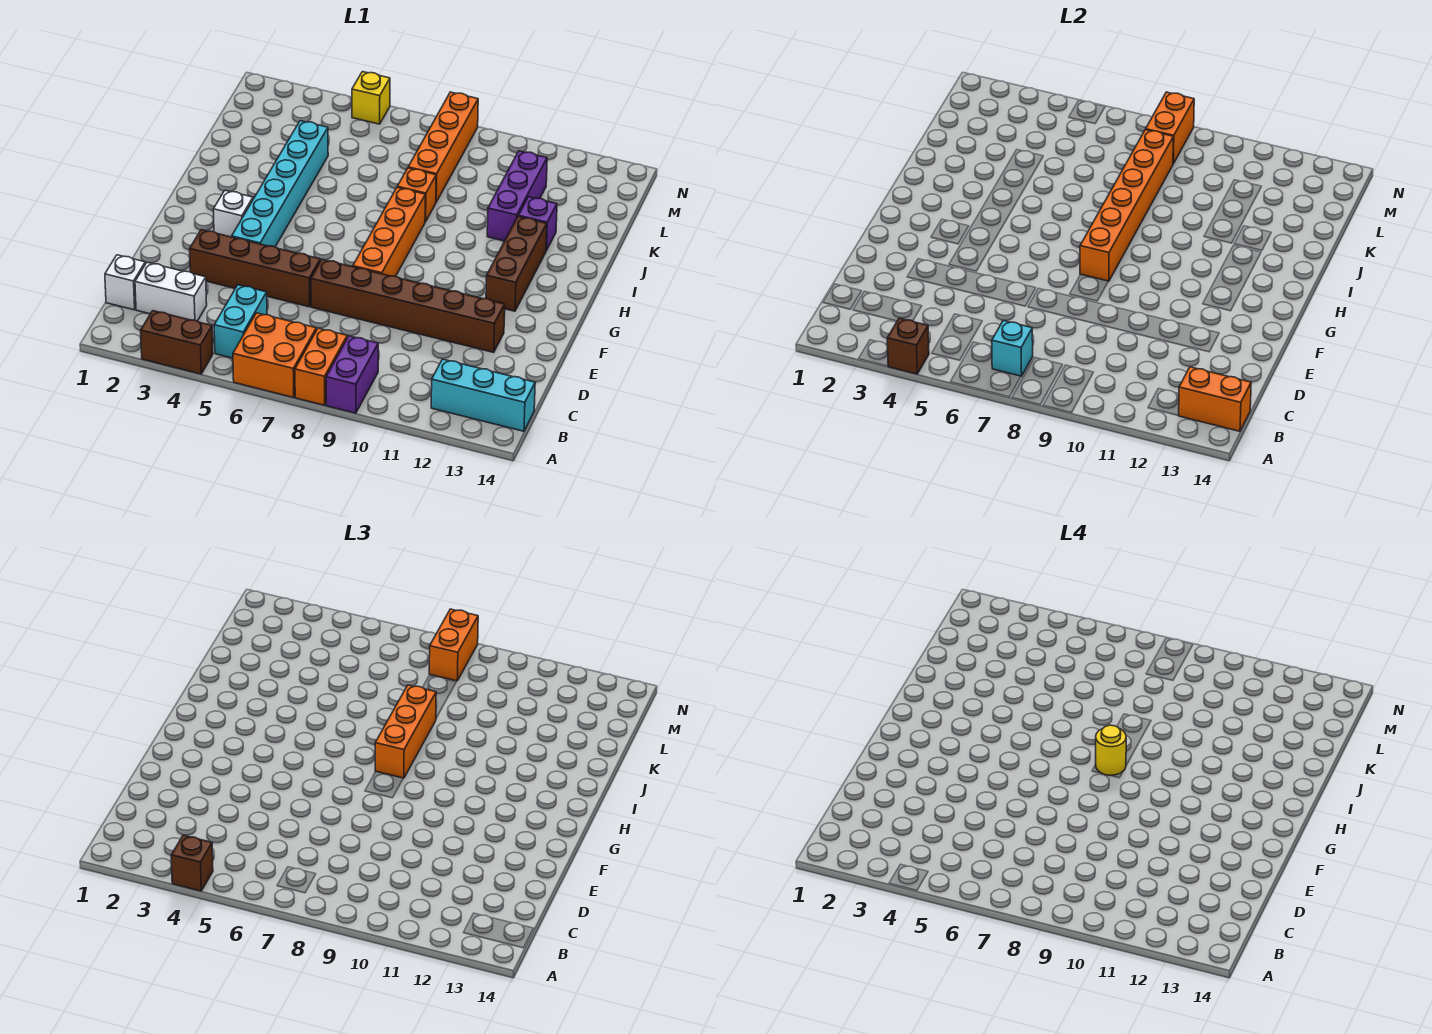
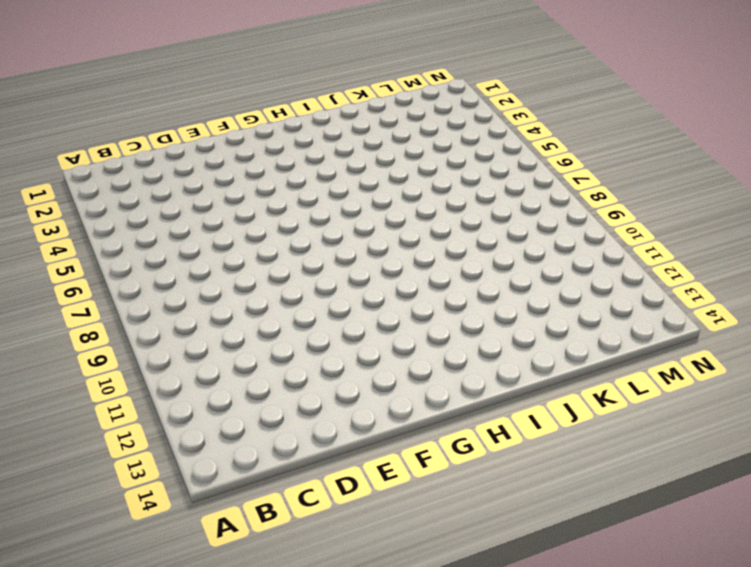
none -> brown 1x2 brick [141,311,213,374]
none -> orange 2x2 brick [233,313,316,397]
none -> orange 1x2 brick [295,328,347,405]

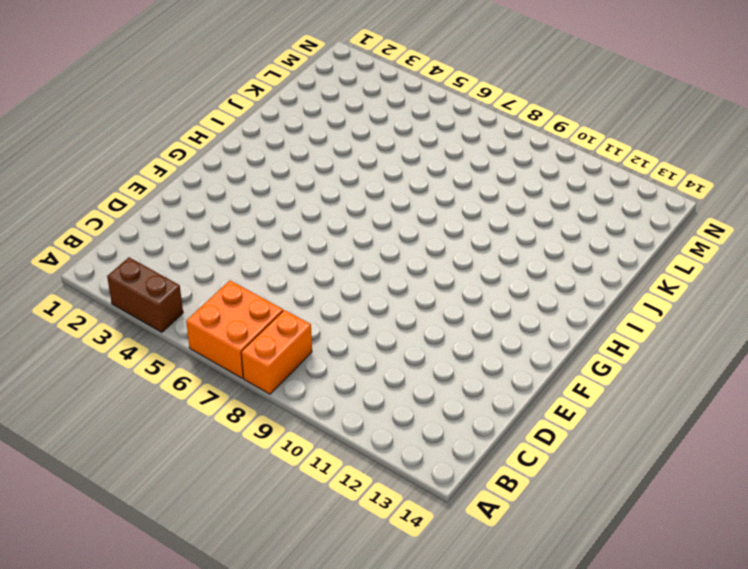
none -> purple 1x2 brick [326,336,378,413]
none -> cyan 1x2 brick [214,285,267,358]
none -> cyan 1x3 brick [431,359,535,431]

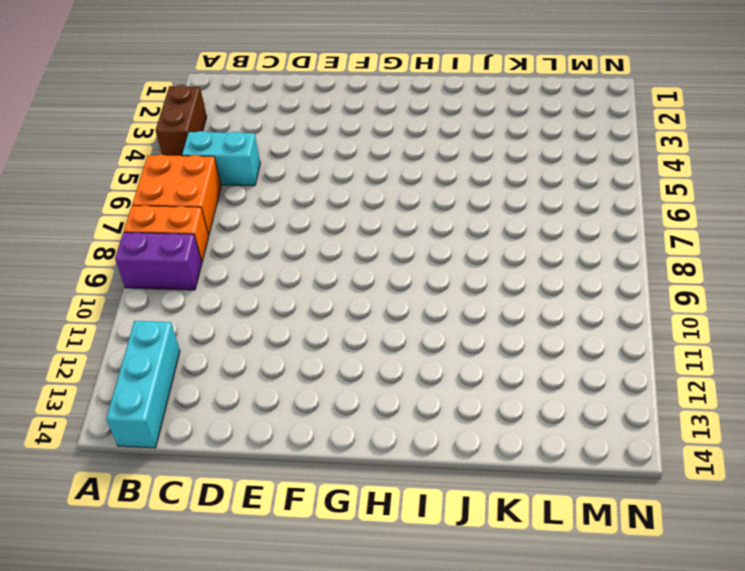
none -> white 1x1 brick [105,255,145,310]
none -> white 1x2 brick [135,262,207,321]
none -> brown 1x4 brick [190,230,320,307]

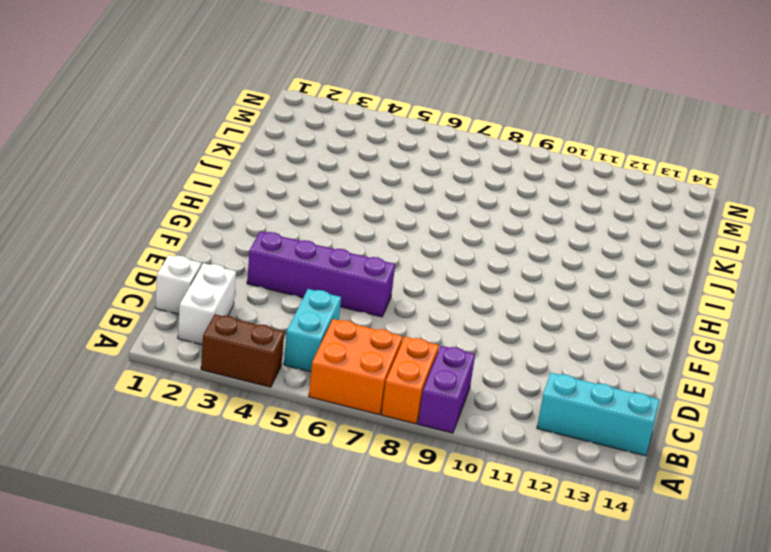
white 1x2 brick [178,263,236,345] -> white 1x2 brick turned to [135,262,207,321]
purple 1x4 brick [247,231,395,317] -> brown 1x4 brick [190,230,320,307]
none -> brown 1x6 brick [311,259,505,352]
none -> cyan 1x6 brick [232,121,328,247]
none -> orange 1x4 brick [353,188,425,276]

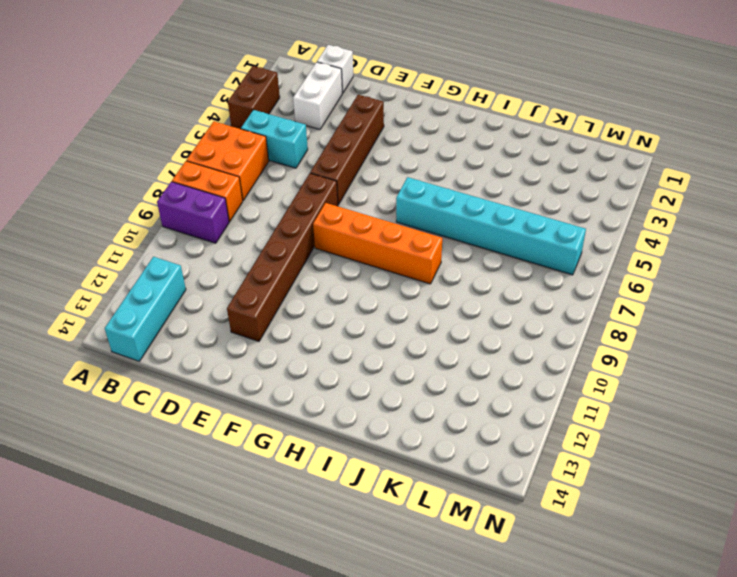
cyan 1x6 brick [396,177,586,275] -> cyan 1x6 brick moved to [232,121,328,247]
none -> white 1x1 brick [213,190,253,237]
none -> brown 1x3 brick [486,217,547,311]
none -> orange 1x1 brick [397,168,436,222]

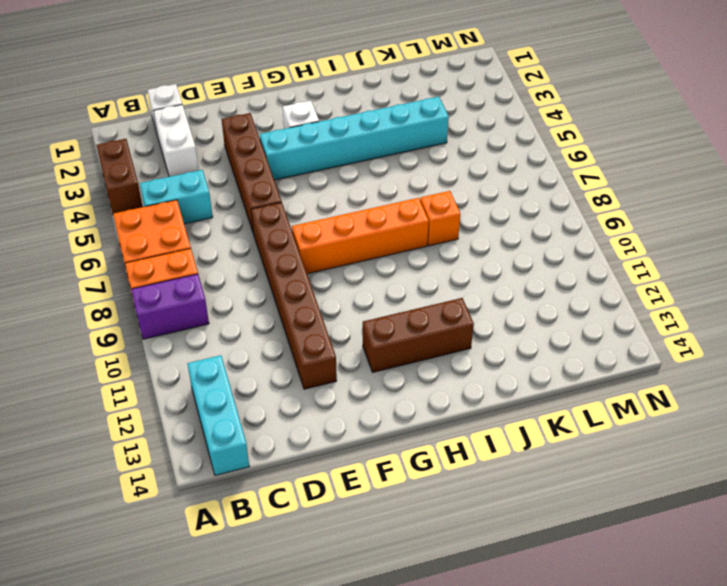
none -> purple 1x3 brick [487,151,547,241]
none -> purple 1x1 brick [518,197,557,251]
none -> orange 1x4 brick [408,92,478,202]

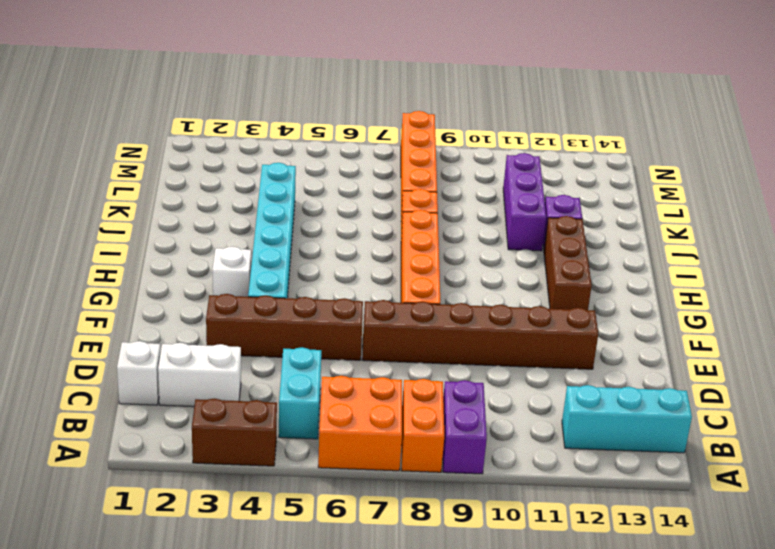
none -> yellow 1x1 brick [352,72,390,124]
none -> brown 1x1 brick [887,318,929,374]
none -> cyan 1x1 brick [992,320,1033,376]

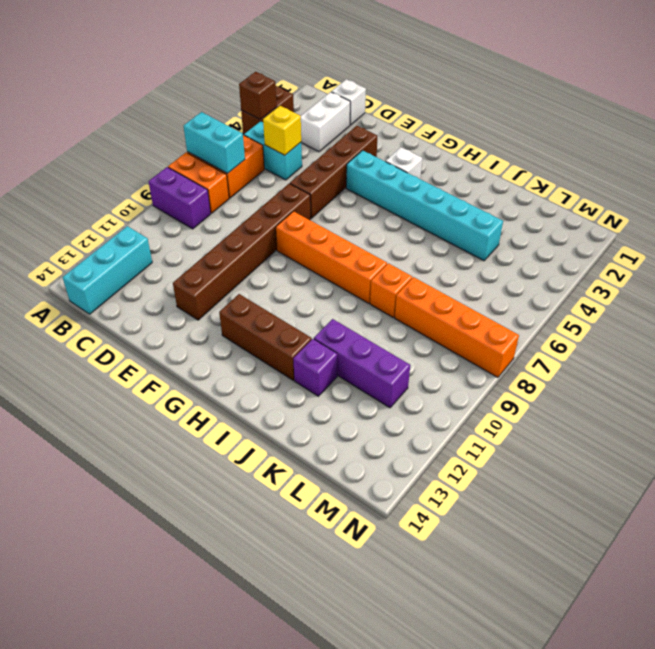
cyan 1x2 brick [184,112,245,174] -> cyan 1x1 brick [992,320,1033,376]
yellow 1x1 brick [263,106,301,155] -> yellow 1x1 brick moved to [352,72,390,124]
none -> orange 1x2 brick [1178,367,1251,431]
none -> orange 1x6 brick [1080,130,1173,281]
none -> orange 1x2 brick [1146,92,1194,164]

